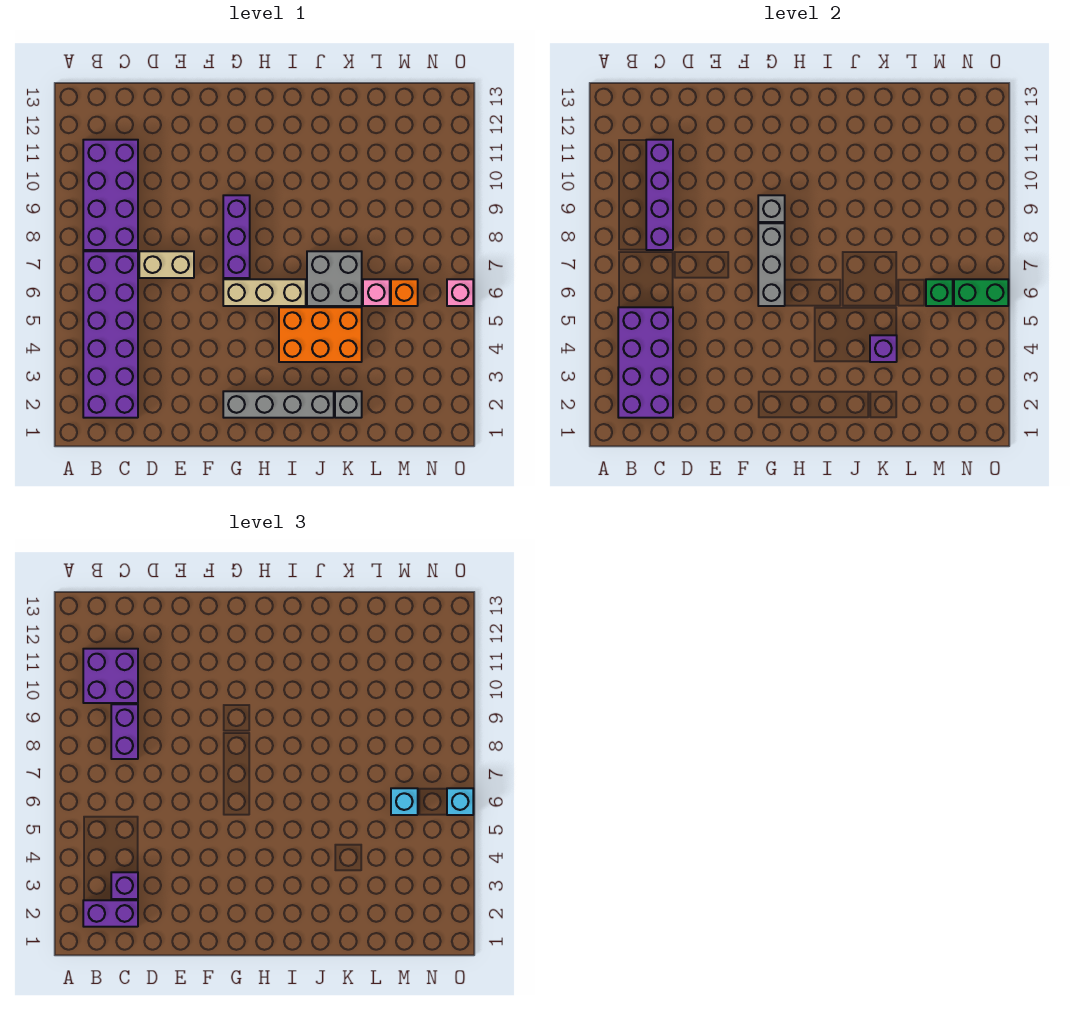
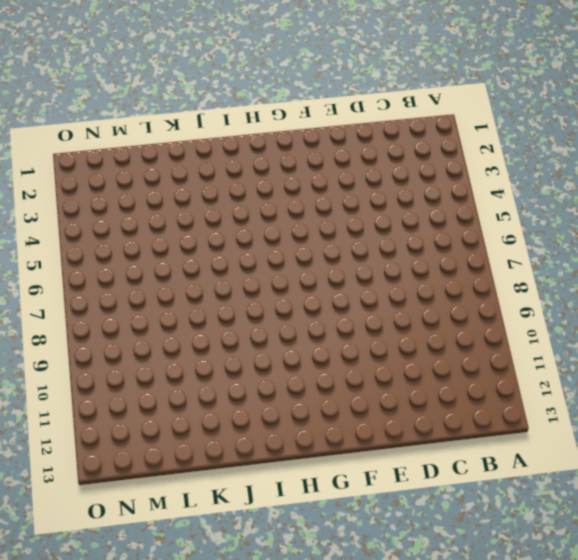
none -> purple 2x6 brick [83,251,138,418]
none -> purple 2x4 brick [83,140,138,250]
none -> tan 1x2 brick [139,251,194,278]

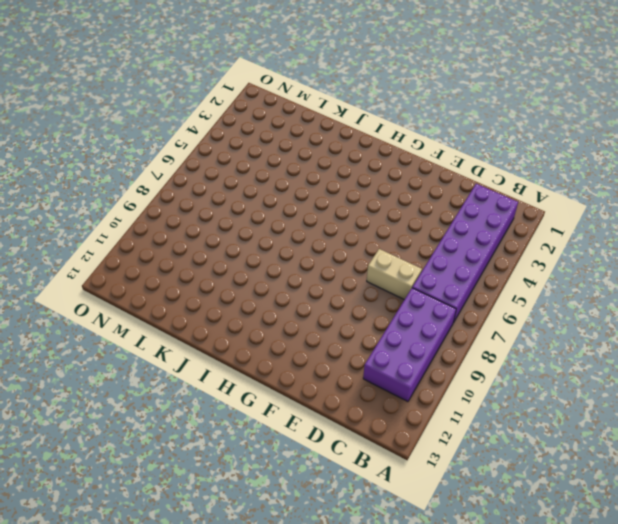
none -> grey 1x4 brick [223,391,334,418]
none -> tan 1x3 brick [223,279,306,306]
none -> purple 1x3 brick [223,195,250,278]

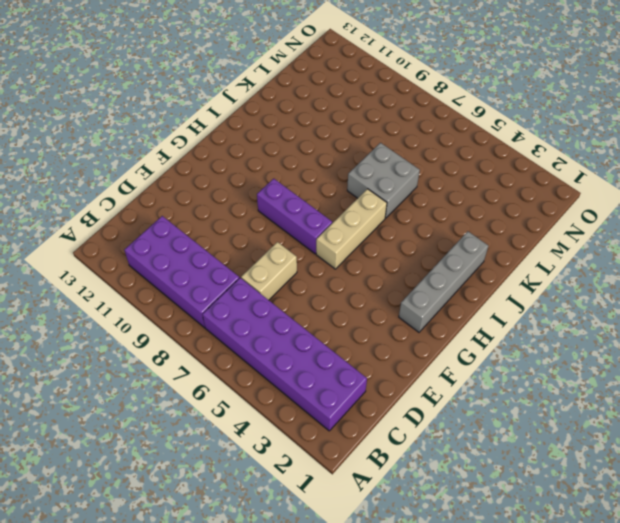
none -> orange 2x3 brick [279,307,362,362]
none -> grey 1x1 brick [335,391,362,418]
none -> pink 1x1 brick [363,279,390,306]

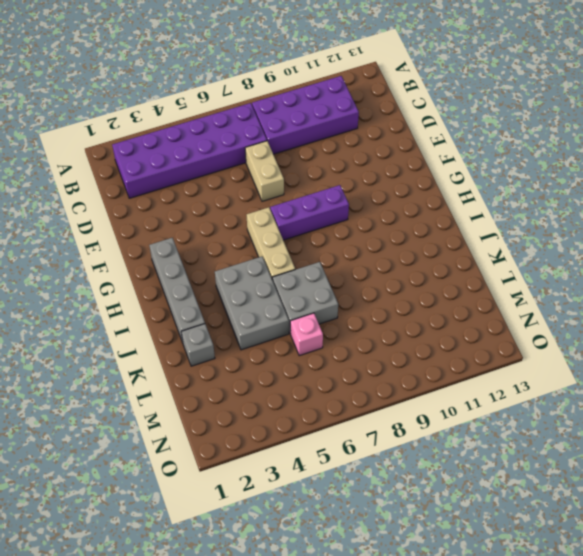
grey 2x3 brick [215,257,289,350] -> orange 2x3 brick [279,307,362,362]
none -> orange 1x1 brick [391,279,418,306]
none -> pink 1x1 brick [447,279,473,306]
none -> purple 2x4 brick [618,307,673,418]

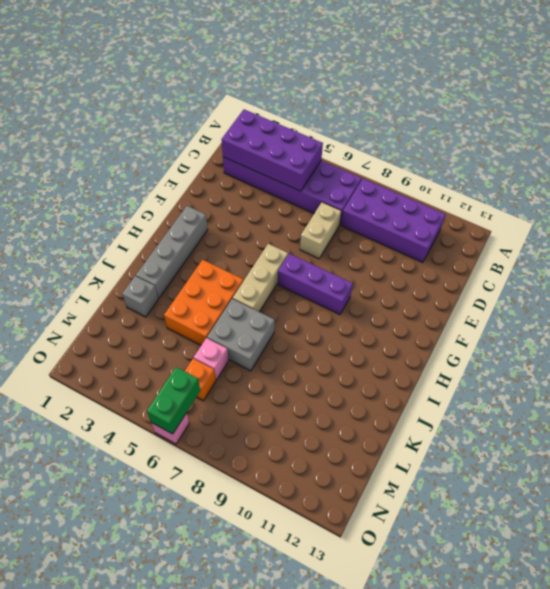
none -> purple 1x4 brick [646,140,673,250]
none -> grey 1x3 brick [758,223,785,306]
none -> grey 1x1 brick [758,195,785,222]

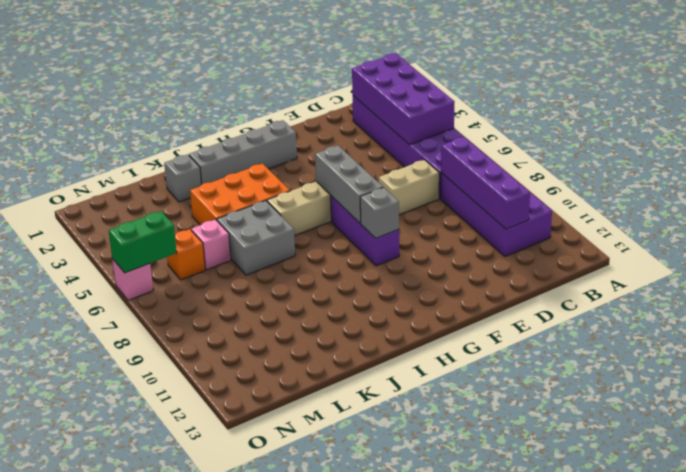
none -> purple 1x1 brick [870,335,897,362]
none -> green 1x1 brick [926,279,953,306]
none -> purple 1x2 brick [83,900,138,927]

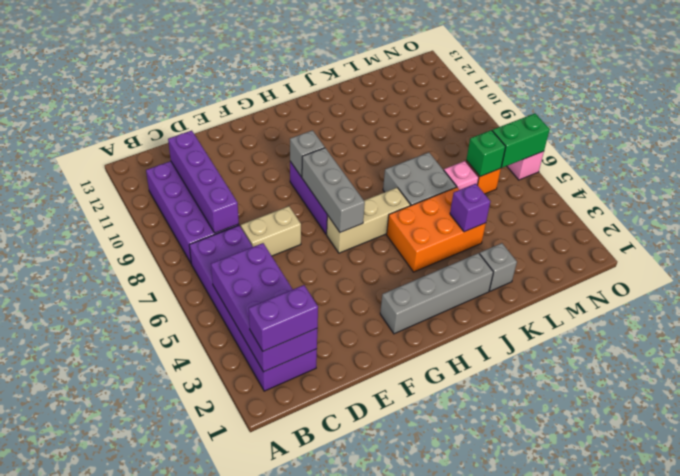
none -> purple 2x2 brick [83,649,138,703]
none -> purple 1x1 brick [111,872,138,899]
none -> purple 1x2 brick [111,704,138,759]

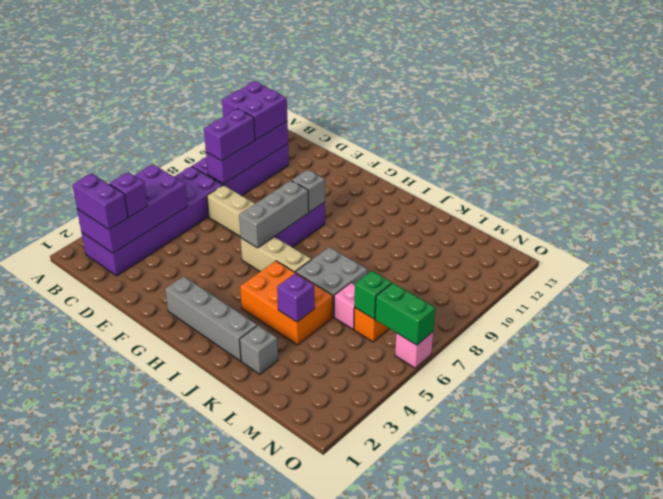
none -> cyan 1x1 brick [391,788,418,815]
none -> cyan 1x1 brick [447,788,473,815]

